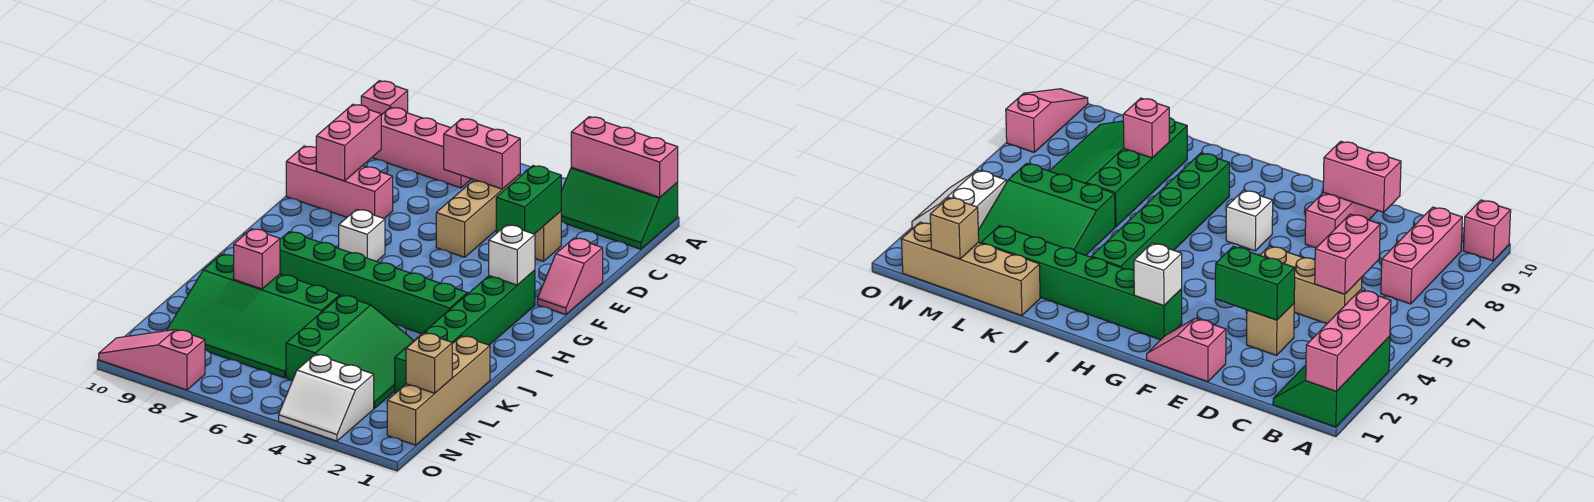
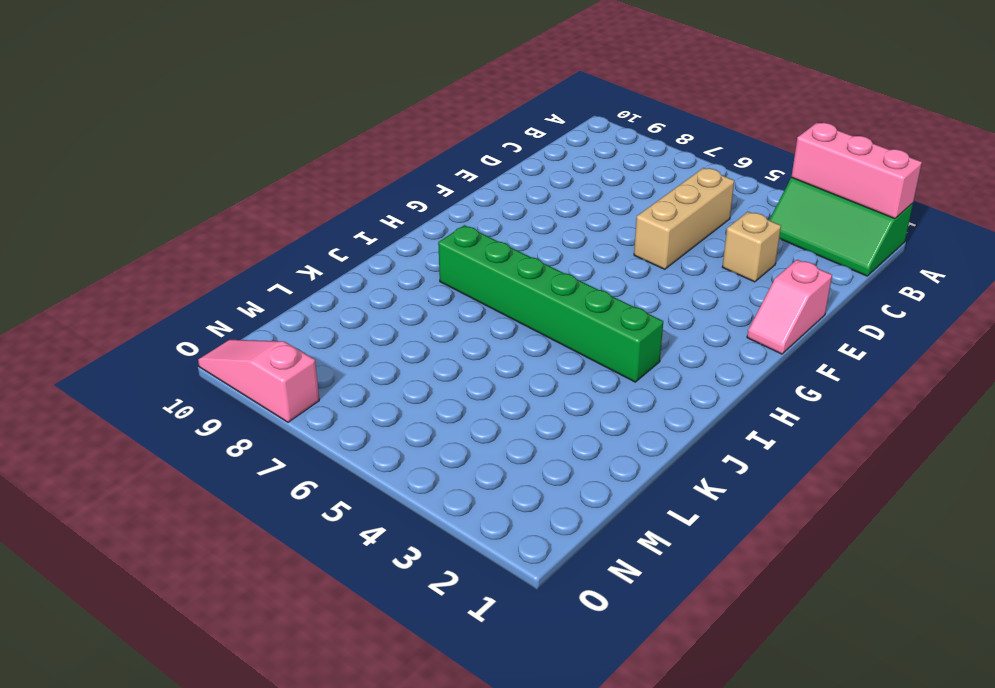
none -> pink 1x1 brick [361,81,408,115]
none -> pink 1x3 brick [373,107,471,188]
none -> pink 1x3 brick [286,146,393,218]

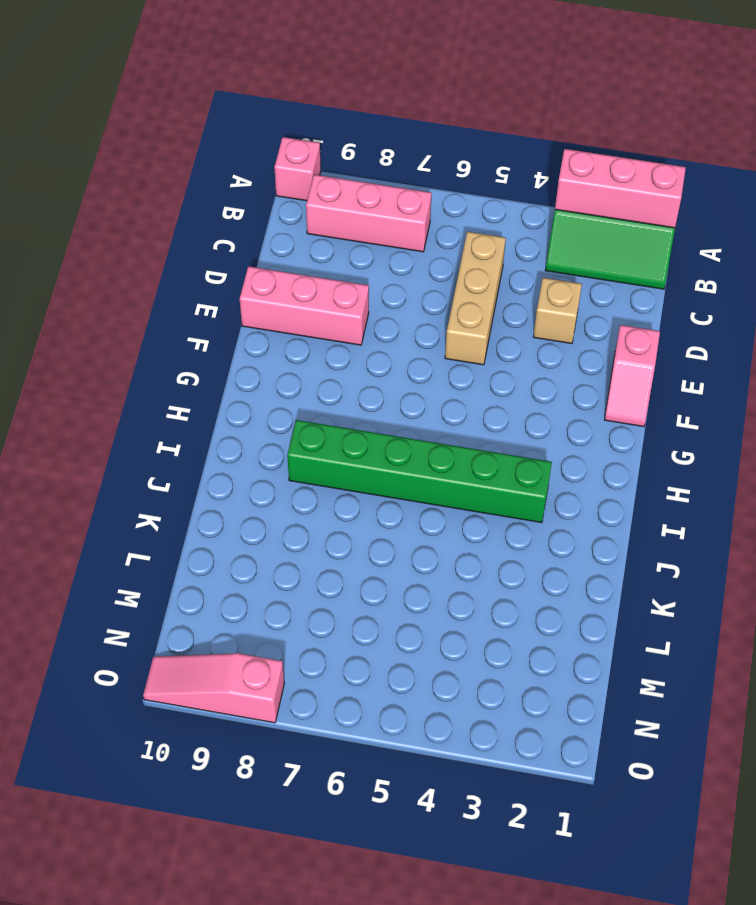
none -> green 1x6 brick [395,270,535,393]
none -> white 1x1 brick [339,209,385,261]
none -> tan 1x4 brick [387,336,490,445]

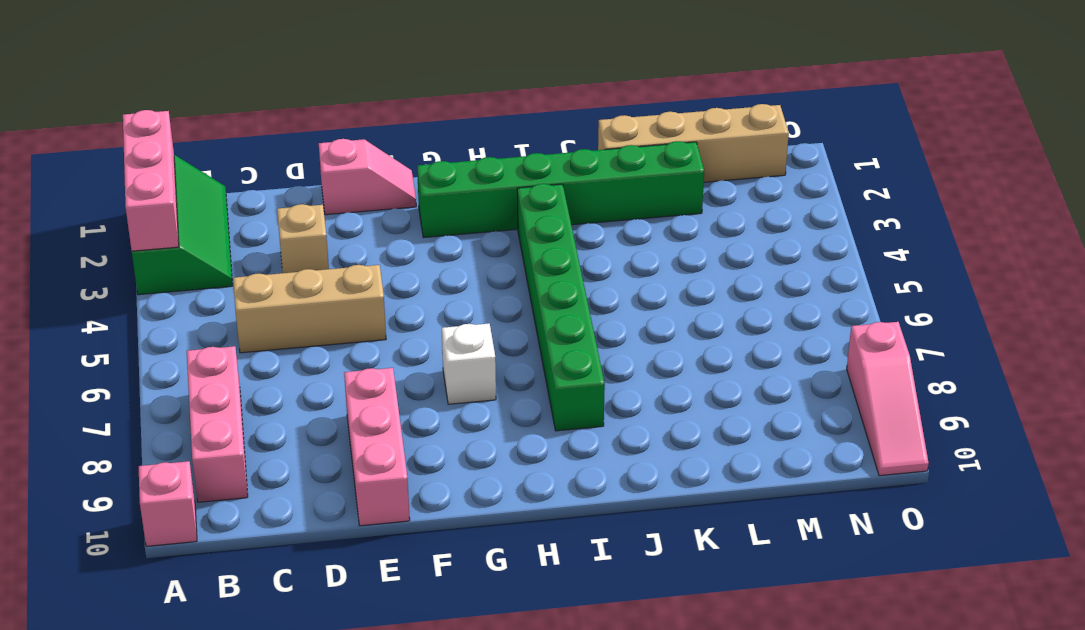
none -> green 3x3 slope [286,295,414,408]
none -> green 3x4 slope [166,254,340,378]
none -> white 2x2 slope [279,354,374,441]

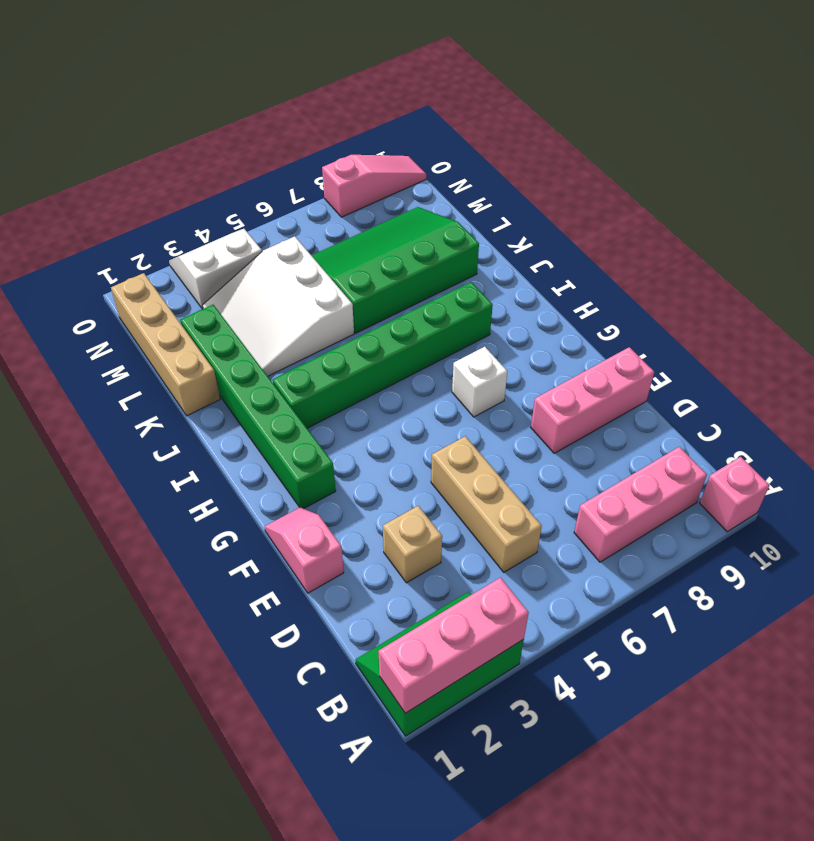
white 3x3 slope [202,236,354,376] -> green 3x3 slope [286,295,414,408]
none -> pink 1x2 brick [444,119,520,189]
none -> green 1x2 brick [496,166,561,234]
none -> pink 1x2 brick [316,104,381,181]

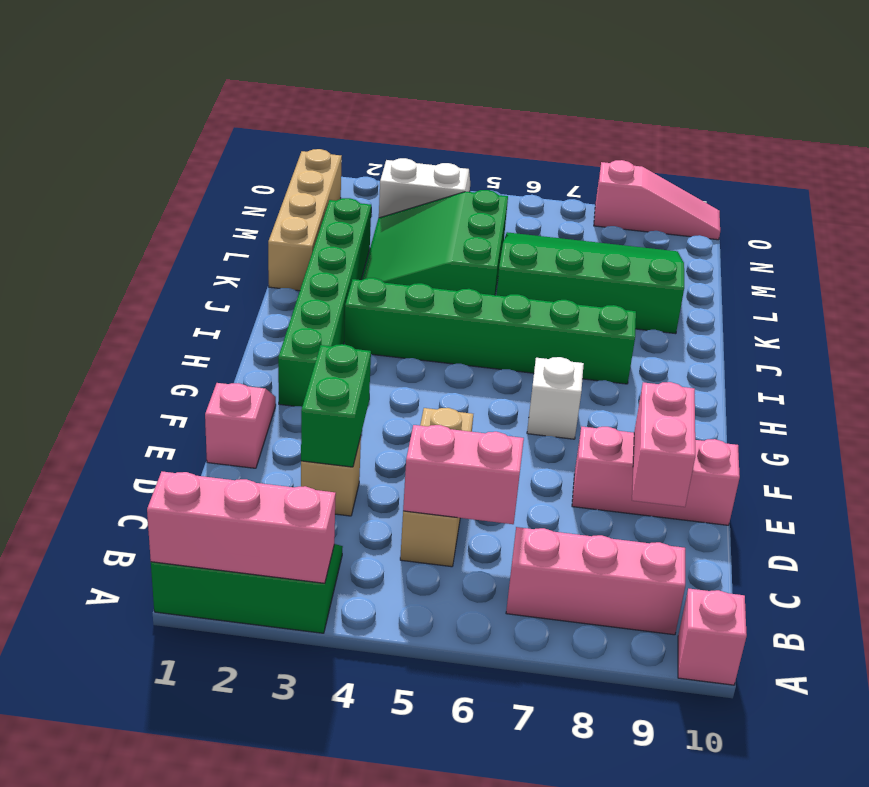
none -> white 1x1 brick [489,225,535,285]
none -> pink 1x1 brick [234,229,280,289]
none -> tan 1x1 brick [406,333,452,393]

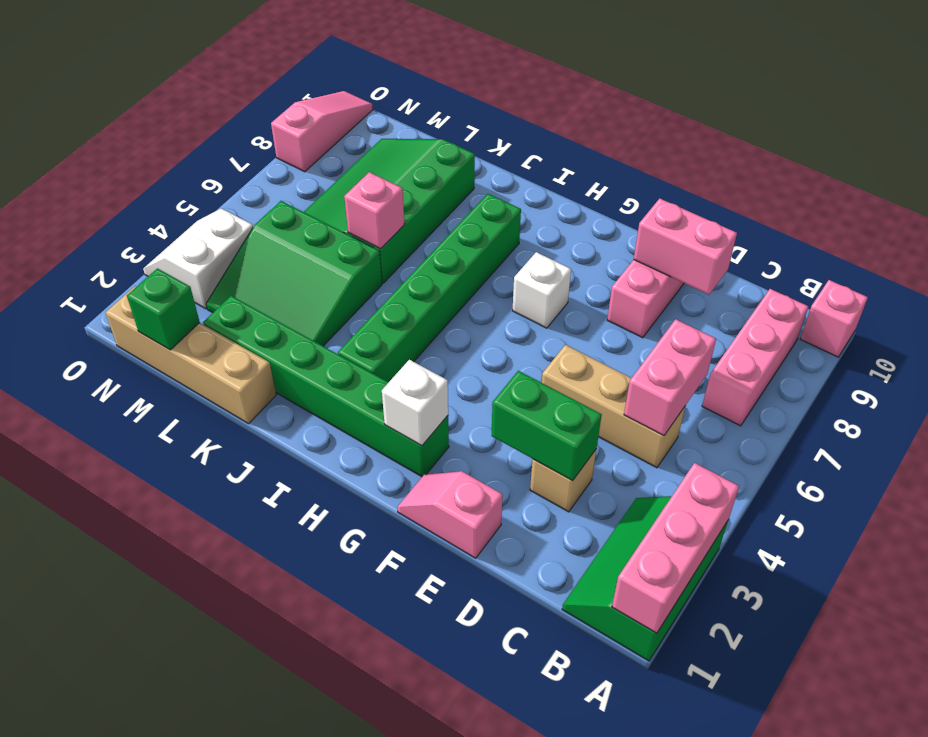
pink 1x1 brick [344,172,405,249] -> pink 1x1 brick moved to [234,229,280,289]
green 1x1 brick [127,268,200,350] -> tan 1x1 brick [406,333,452,393]

